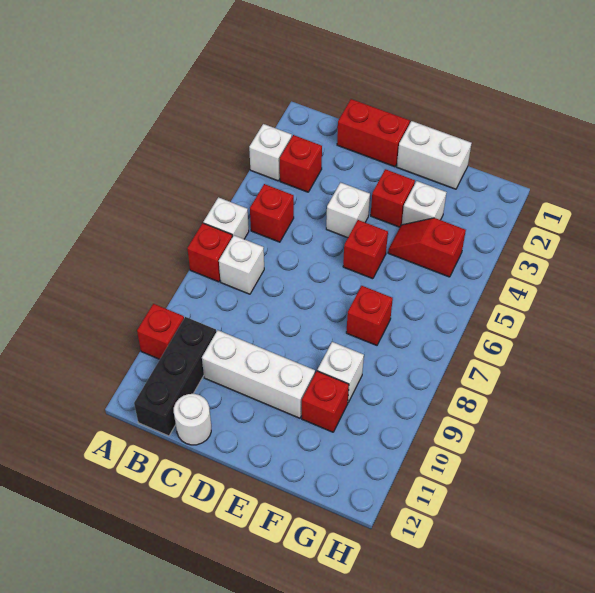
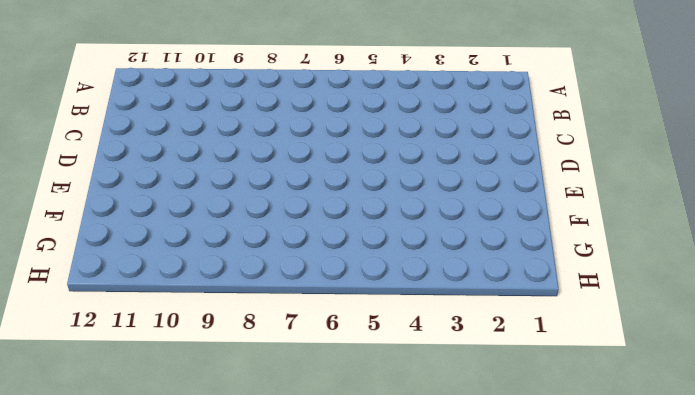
none -> white 1x1 brick [249,124,292,181]
none -> white 1x1 brick [203,197,249,239]
none -> red 1x1 brick [187,223,232,282]

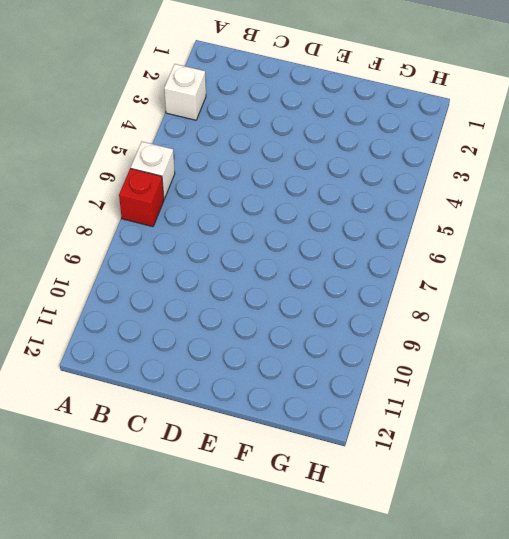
none -> red 1x1 brick [137,304,184,359]
none -> red 1x1 brick [280,135,322,192]
none -> red 1x1 brick [250,184,294,242]

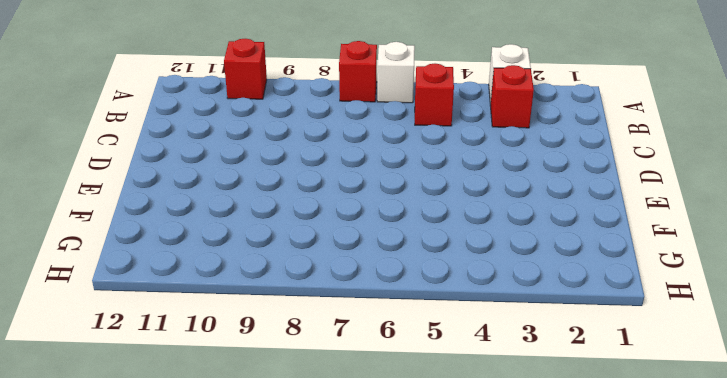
none -> white 1x1 brick [219,235,264,294]
none -> black 1x3 brick [134,317,216,436]
none -> red 1x2 brick [337,99,410,167]

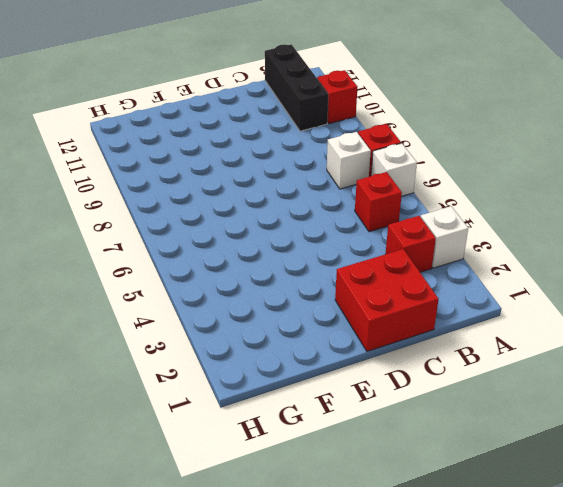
red 2x2 brick [335,249,439,351] -> red 1x2 brick [337,99,410,167]
none -> white 1x3 brick [202,330,315,418]
none -> white 1x1 round brick [174,394,211,445]
none -> white 1x1 brick [326,182,370,238]

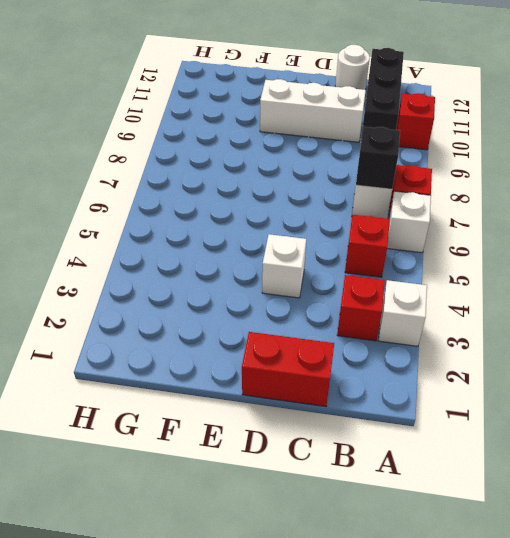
black 1x1 brick [356,127,400,189] -> none
none -> white 1x2 brick [397,121,472,189]
none -> red 1x1 brick [371,169,415,227]
none -> red 1x1 brick [343,220,388,279]

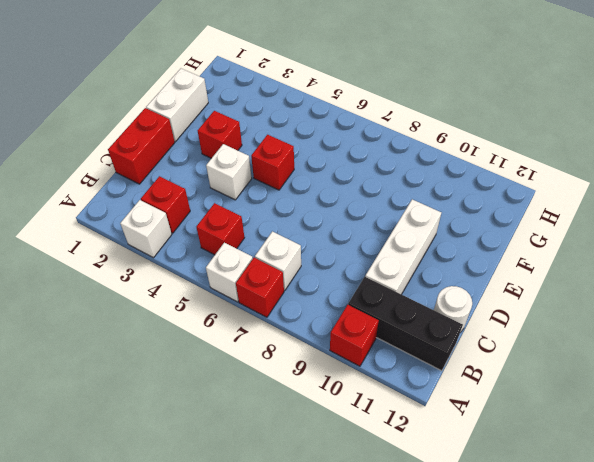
none -> white 1x1 brick [402,181,447,225]
none -> red 1x2 slope [388,218,466,277]
none -> red 1x1 brick [346,286,393,345]

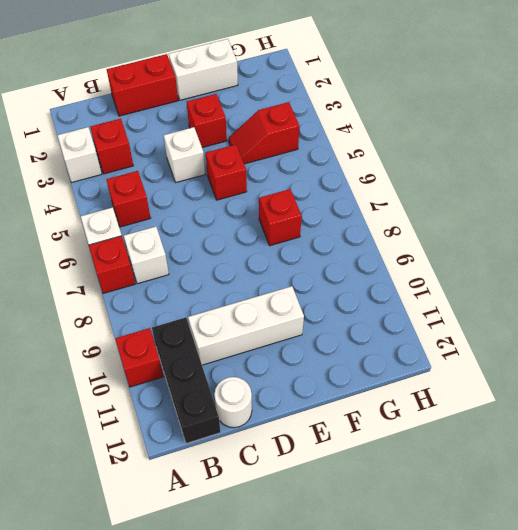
none -> white 1x1 brick [402,181,447,225]
none -> white 1x1 brick [317,342,364,402]
none -> red 1x1 brick [302,371,349,432]

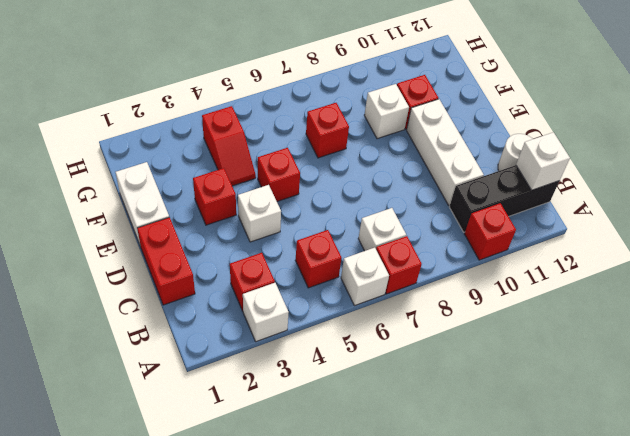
white 1x1 brick [516,132,570,190] -> white 1x1 brick moved to [402,181,447,225]

